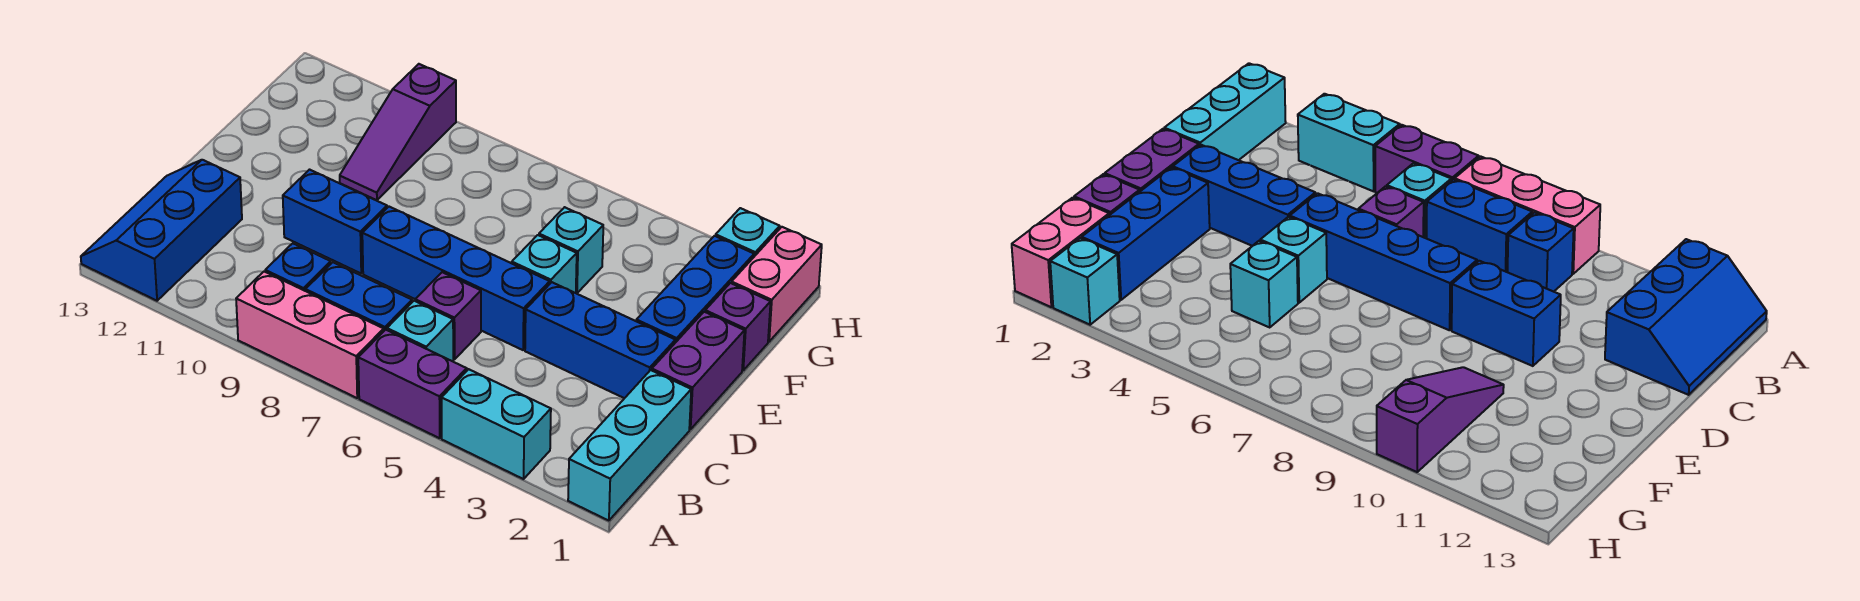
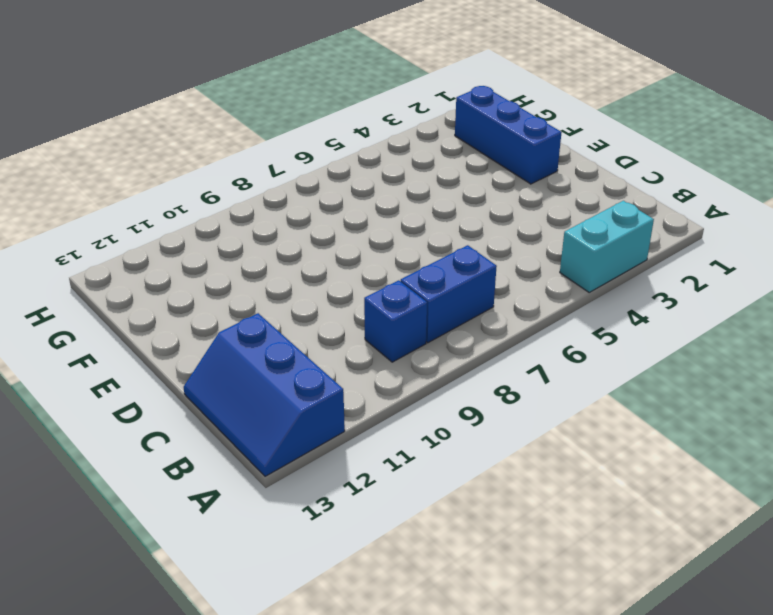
none -> cyan 1x3 brick [568,370,691,521]
none -> purple 1x2 brick [358,330,467,438]
none -> pink 1x3 brick [236,272,384,398]

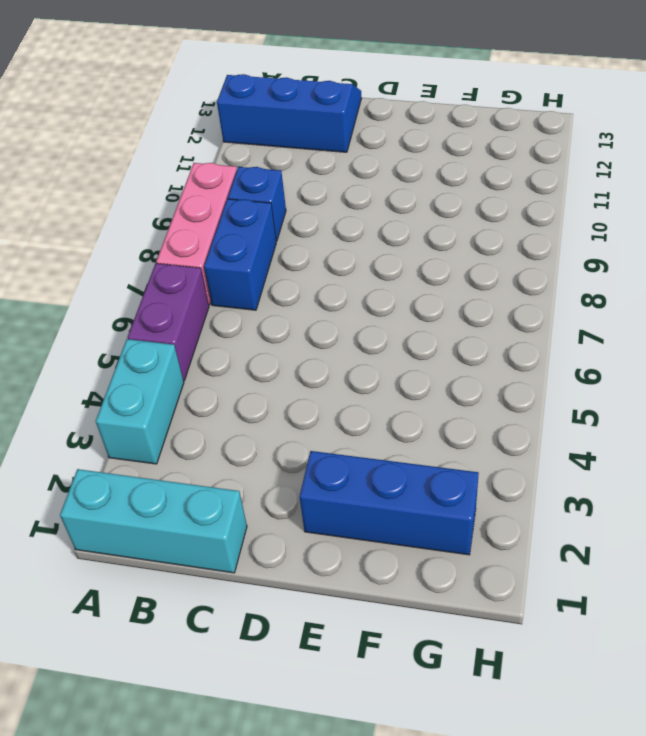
none -> cyan 1x1 brick [387,301,453,361]
none -> purple 1x1 brick [415,272,481,360]
none -> purple 1x2 brick [652,312,744,429]

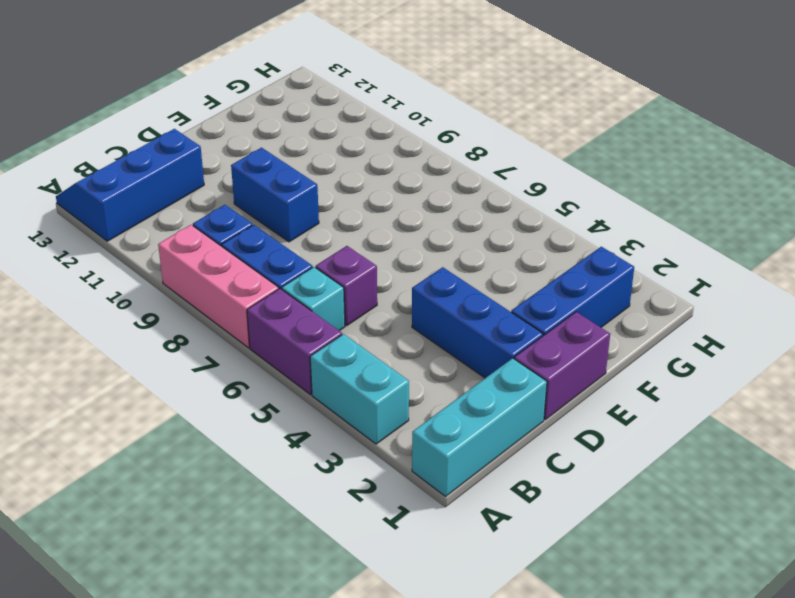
none -> blue 1x4 brick [362,207,550,350]
none -> cyan 1x1 brick [512,235,577,293]
none -> purple 1x1 brick [705,283,771,370]

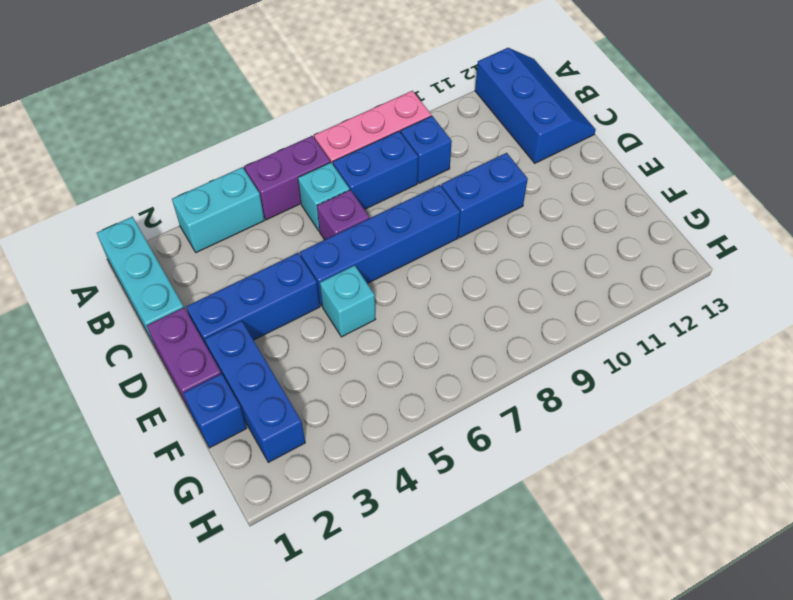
blue 1x1 brick [183,374,247,448] -> purple 1x1 brick [705,283,771,370]
none -> cyan 1x1 brick [539,207,603,293]
none -> purple 1x3 slope [340,64,456,200]
none -> pink 1x2 brick [732,227,822,342]

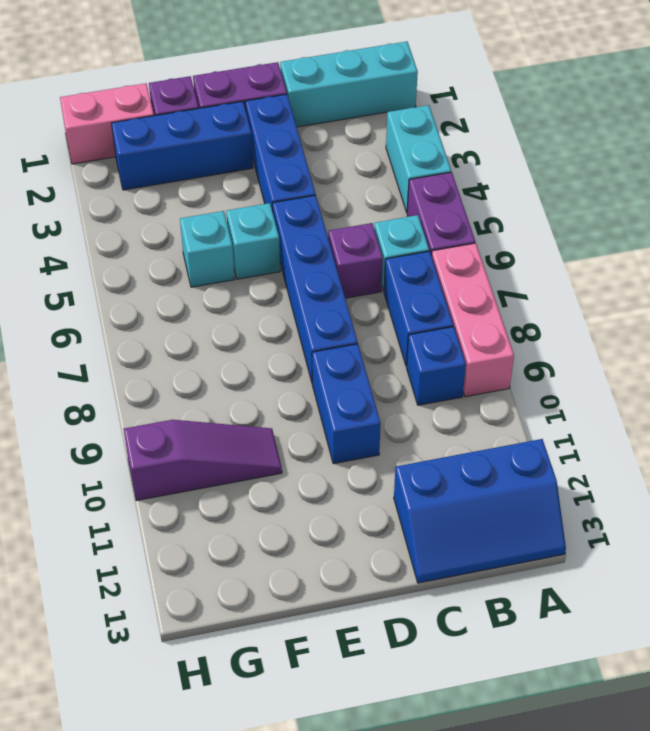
none -> cyan 1x1 brick [716,208,780,256]

